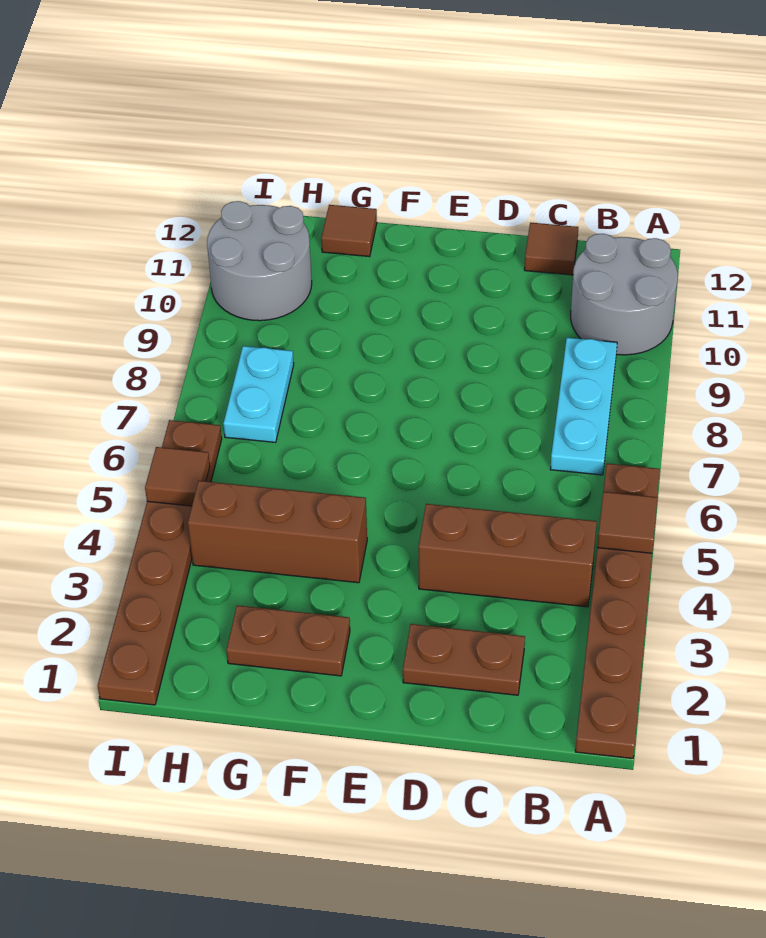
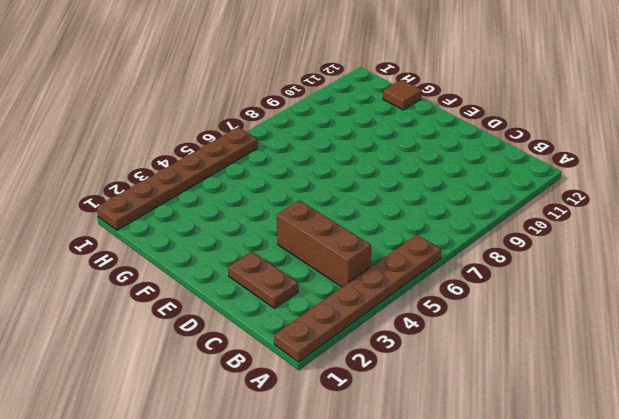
none -> grey 2x2 round brick [571,234,678,355]
none -> cyan 1x3 plate [550,338,617,475]
none -> brown 1x1 tile [524,223,578,275]

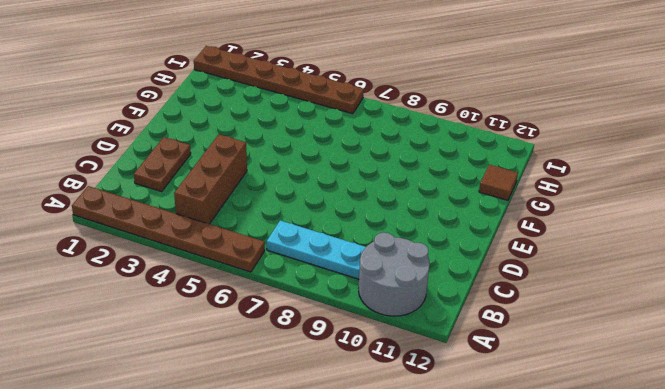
none -> brown 1x1 tile [524,223,578,275]
none -> brown 1x2 plate [226,605,350,676]
none -> brown 1x3 brick [188,481,367,583]

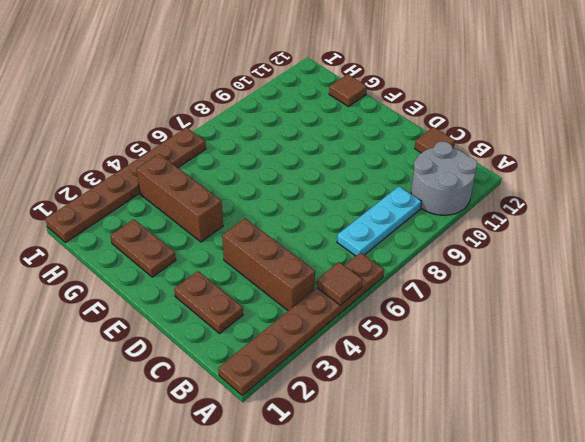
none -> cyan 1x2 plate [223,346,294,442]
none -> grey 2x2 round brick [207,201,312,321]
none -> brown 1x1 tile [145,447,210,506]

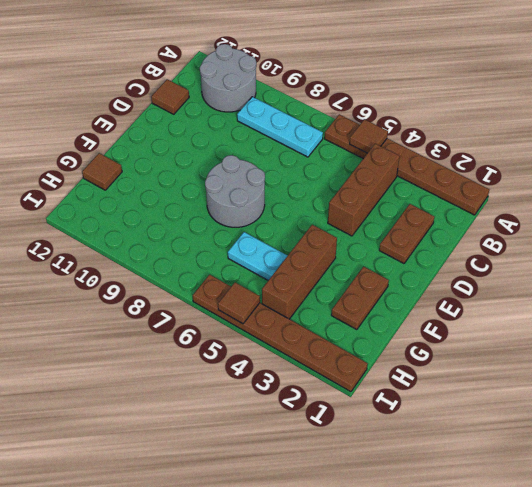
grey 2x2 round brick [205,155,265,227] -> grey 2x2 round brick moved to [207,201,312,321]
cyan 1x2 plate [228,232,287,280] -> cyan 1x2 plate moved to [223,346,294,442]

